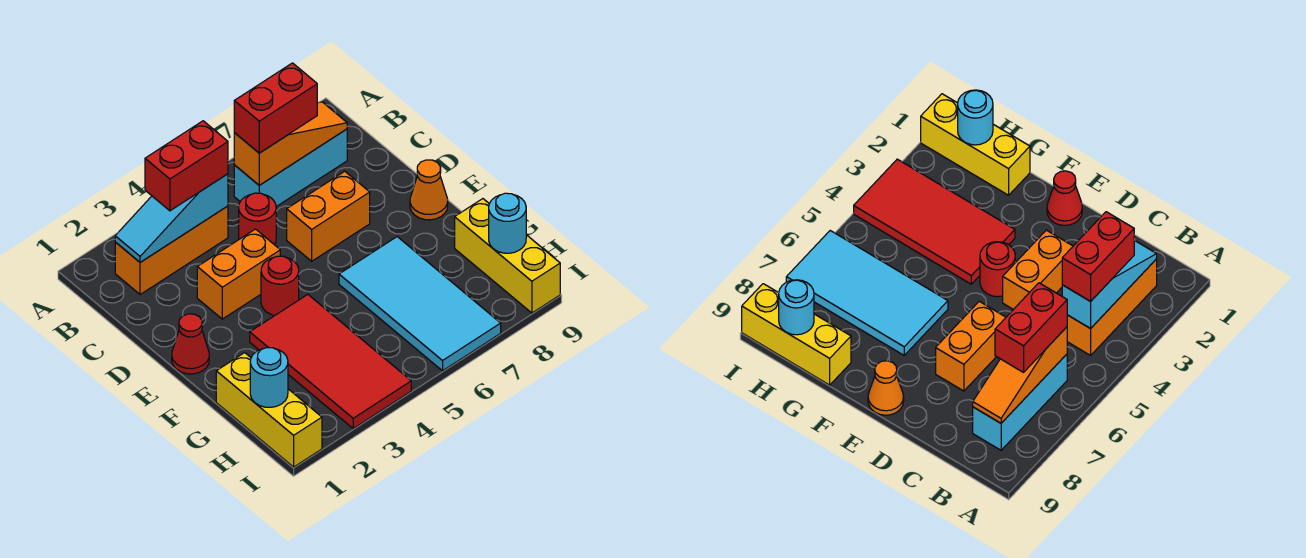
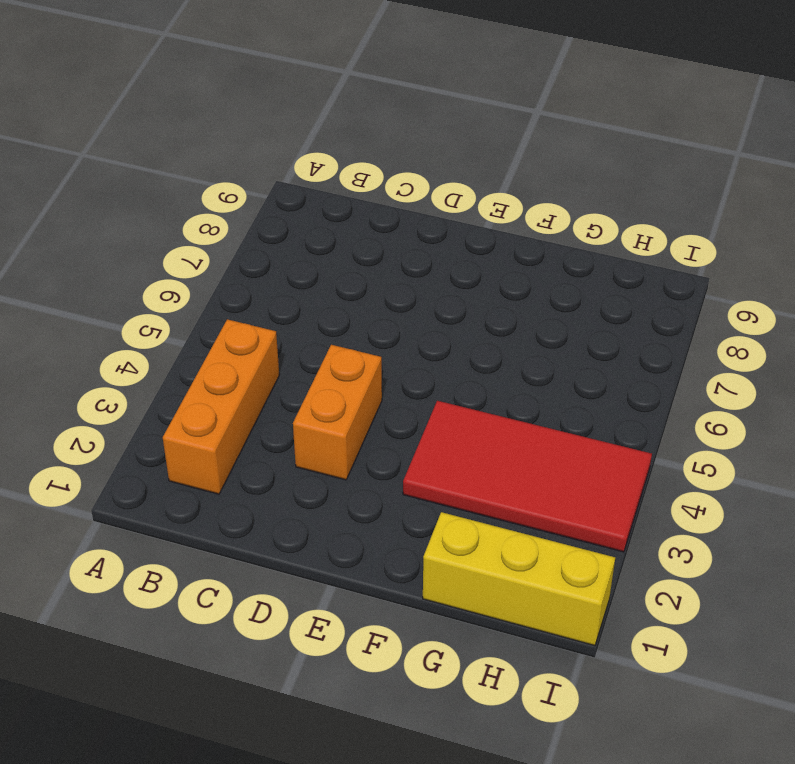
none -> cyan 1x3 brick [234,129,347,207]
none -> red 1x1 round brick [239,193,276,245]
none -> orange 1x2 brick [287,171,370,261]

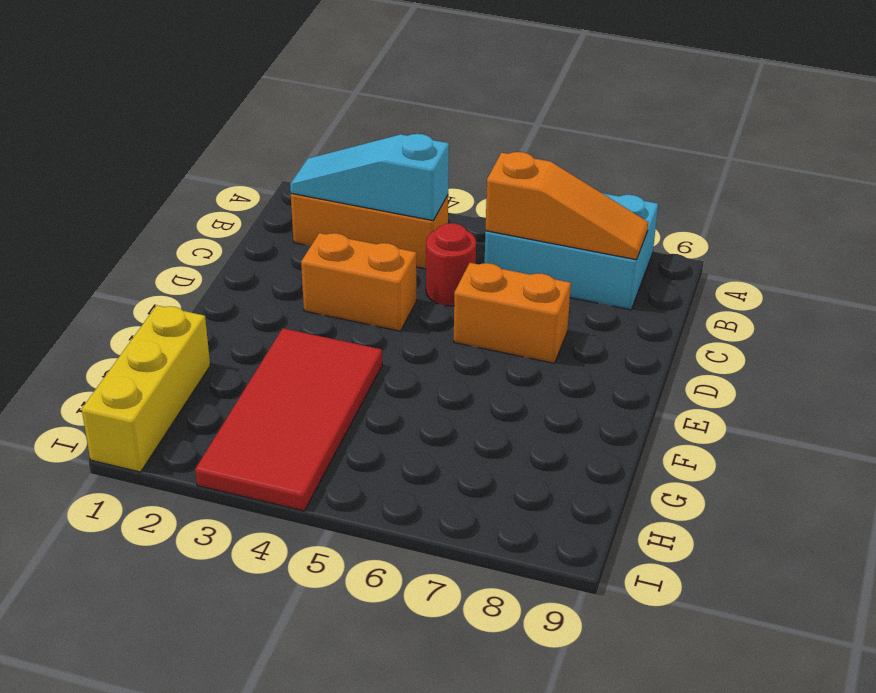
cyan 2x3 brick [485,193,658,310] -> cyan 1x3 brick [234,129,347,207]
none -> red 1x1 cone [172,314,209,374]
none -> red 1x1 round brick [261,256,299,316]
none -> orange 1x1 cone [410,160,448,220]

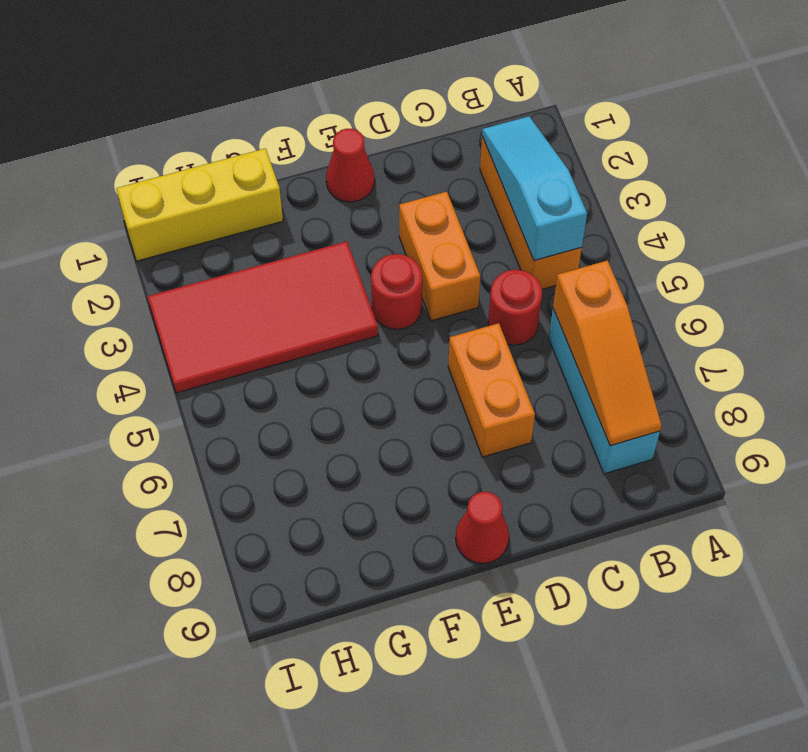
red 1x1 cone [456,492,509,563] -> orange 1x1 cone [410,160,448,220]
none -> cyan 2x4 tile [339,237,501,371]
none -> yellow 1x3 brick [455,199,560,313]
none -> cyan 1x1 round brick [250,348,288,407]

